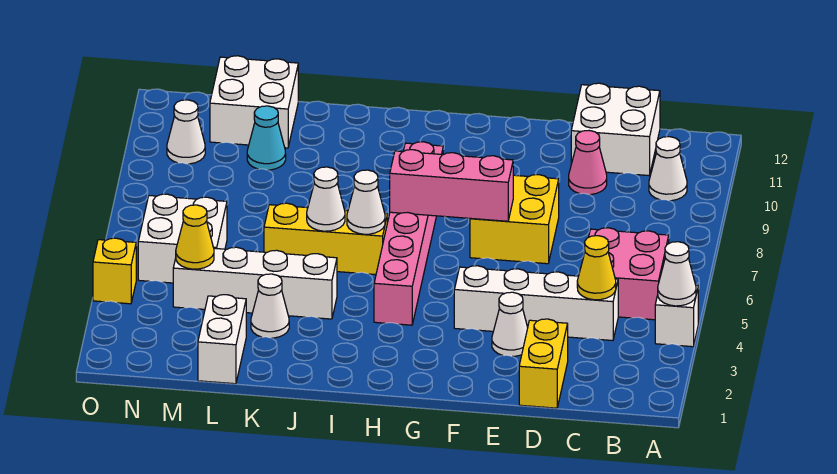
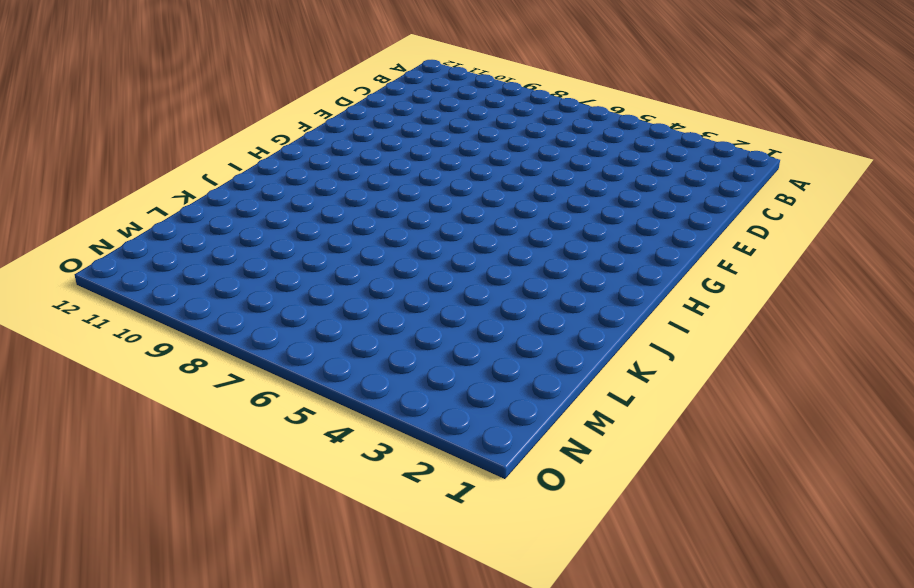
none -> white 1x1 brick [655,285,698,347]
none -> pink 2x2 brick [589,228,669,320]
none -> white 1x1 cone [649,136,687,201]

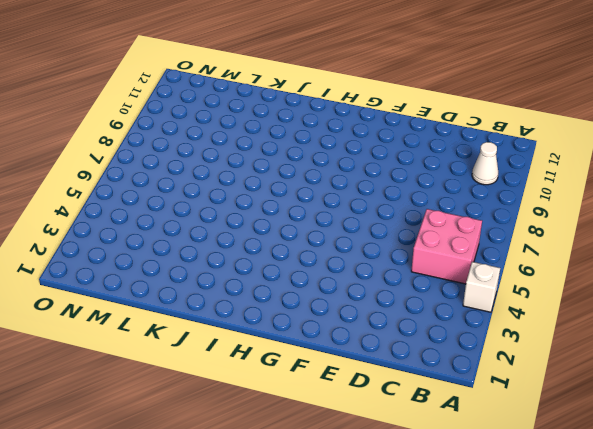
none -> white 1x4 brick [454,266,618,341]
none -> white 2x2 brick [571,83,660,175]
none -> yellow 1x2 brick [519,319,568,408]

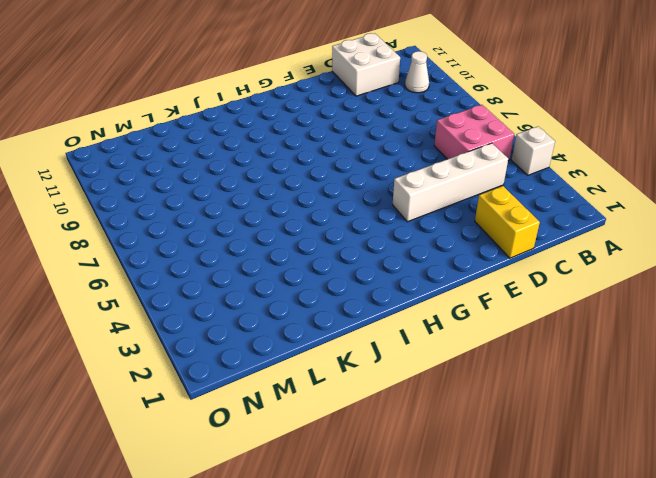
none -> pink 1x1 cone [569,131,607,195]
none -> white 1x1 cone [492,292,528,356]
none -> yellow 2x2 brick [470,175,559,264]

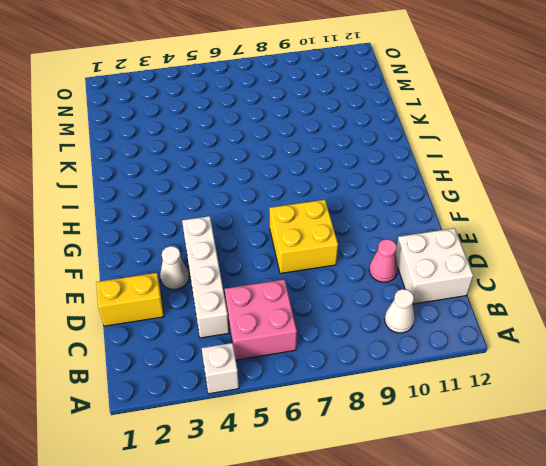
none -> pink 1x6 brick [374,142,443,325]
none -> yellow 1x3 brick [264,203,388,275]
none -> white 1x4 brick [173,247,337,319]

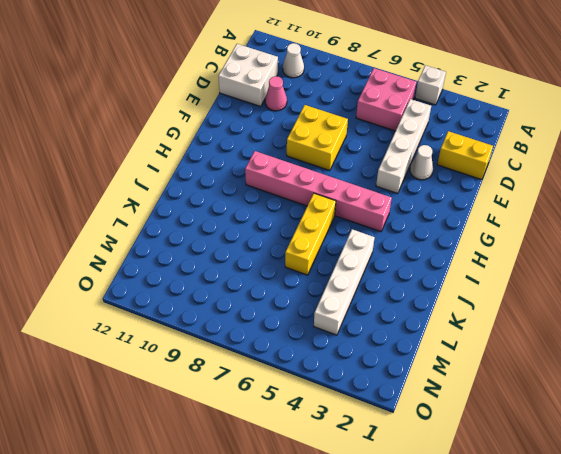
none -> white 1x1 cone [251,274,289,338]
none -> white 1x2 brick [198,295,246,384]
none -> cyan 1x1 cone [247,106,286,170]

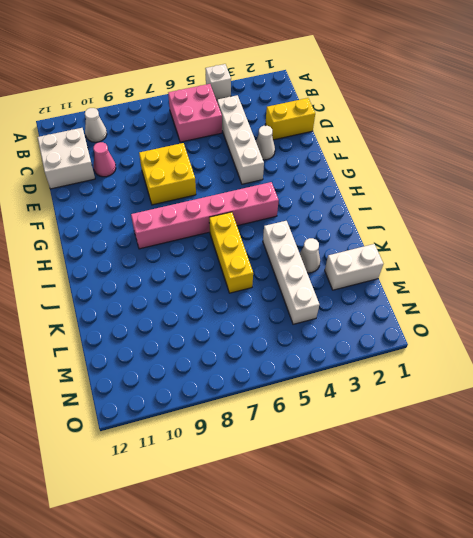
none -> cyan 1x1 cone [247,106,286,170]
none -> white 2x2 brick [210,56,298,148]
none -> white 2x2 brick [138,194,227,283]

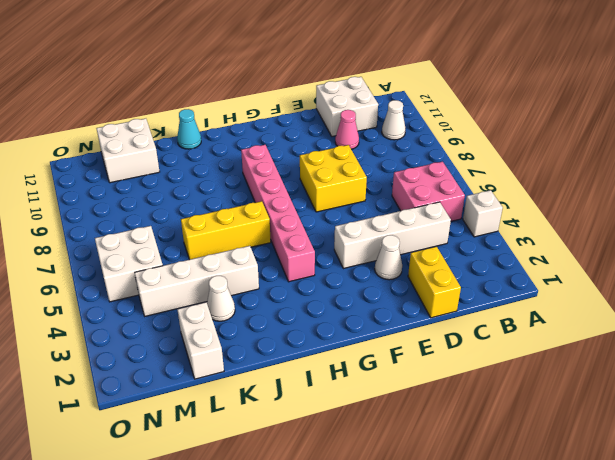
cyan 1x1 cone [177,109,201,149] -> cyan 1x1 cone moved to [247,106,286,170]
none -> white 1x1 cone [167,100,205,164]
none -> yellow 1x1 brick [93,238,136,304]
none -> white 1x1 cone [658,242,696,306]

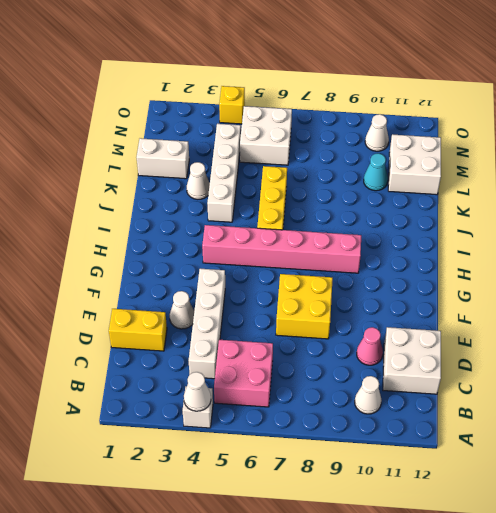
none -> yellow 1x1 cone [577,236,616,300]
none -> pink 1x3 brick [390,150,513,221]
none -> white 1x1 cone [347,170,385,234]

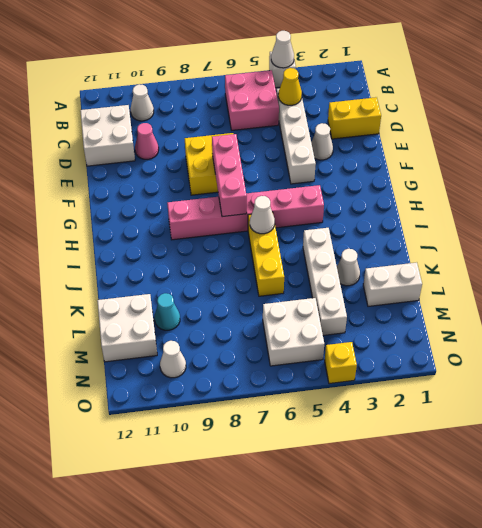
none -> white 1x1 cone [307,167,345,231]
none -> yellow 1x1 cone [176,205,214,269]

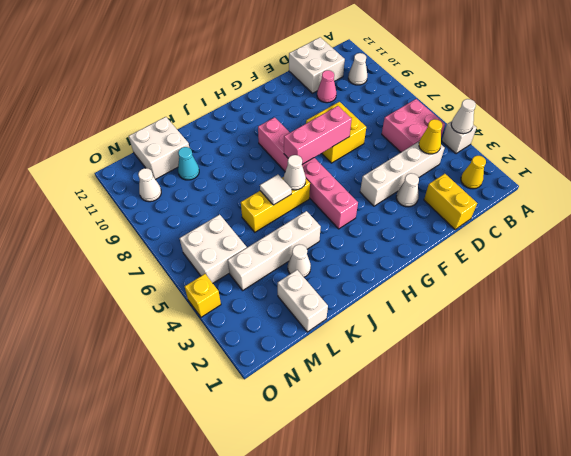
yellow 1x1 cone [461,156,486,189] -> yellow 1x1 cone moved to [176,205,214,269]
white 1x1 tile [260,175,292,205] -> white 1x1 cone [307,167,345,231]

